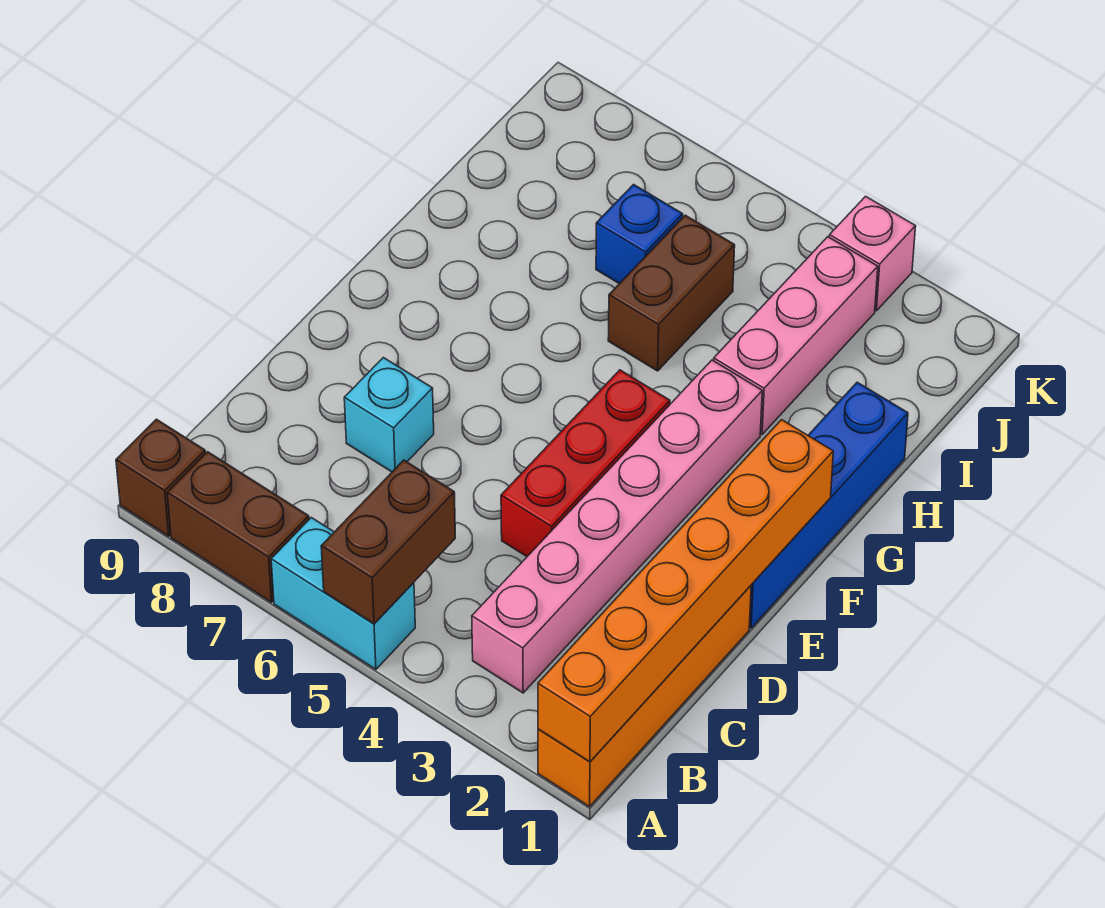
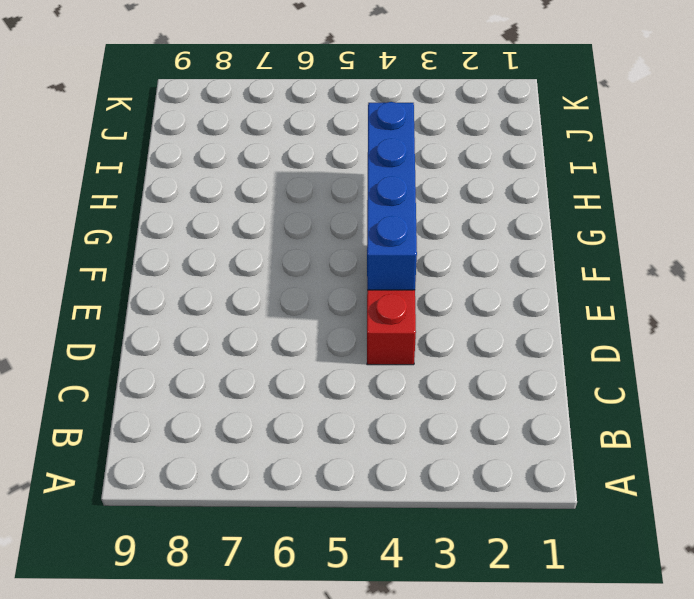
blue 1x4 brick [367,102,417,290] -> blue 1x4 brick moved to [749,382,908,628]
none -> orange 1x4 brick [538,586,751,807]
none -> cyan 1x2 brick [271,518,415,669]
none -> brown 1x2 brick [167,452,309,602]

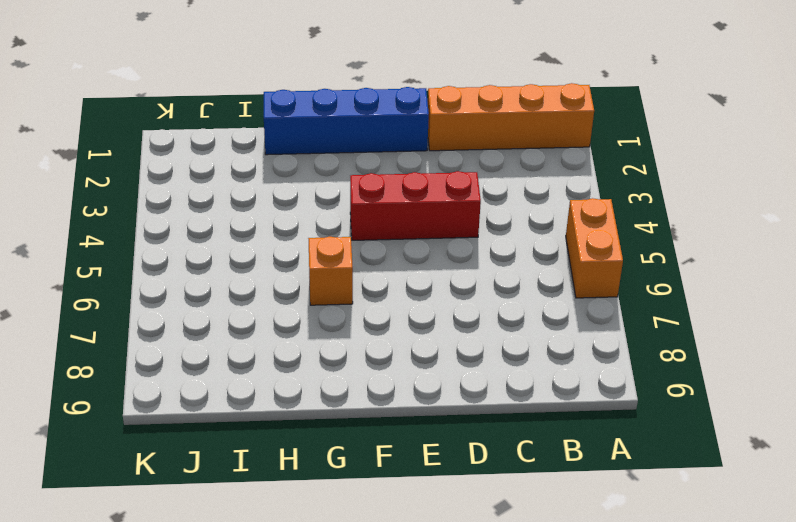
orange 1x2 brick [566,198,623,298] -> cyan 1x2 brick [271,518,415,669]
orange 1x1 brick [308,237,353,305] -> none
none -> brown 1x2 brick [167,452,309,602]
none -> brown 1x1 brick [116,419,205,536]
none -> pink 1x6 brick [472,360,762,693]

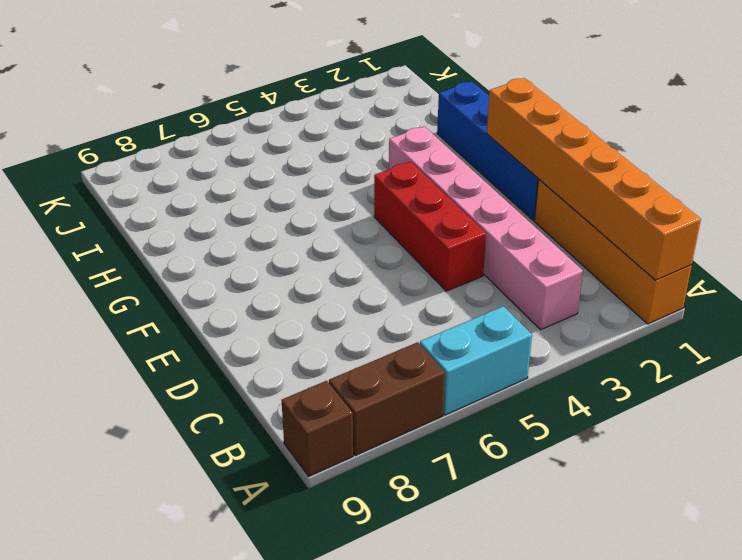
none -> cyan 1x1 brick [344,358,434,472]
none -> pink 1x3 brick [714,237,878,434]
none -> brown 1x2 brick [608,215,735,371]

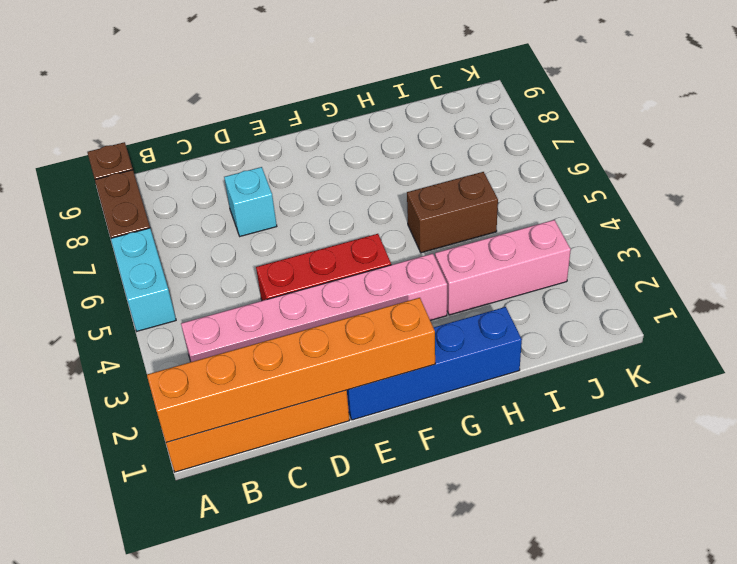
none -> blue 1x1 brick [596,185,683,284]
none -> pink 1x1 brick [829,196,916,311]
none -> brown 1x2 brick [321,460,455,624]

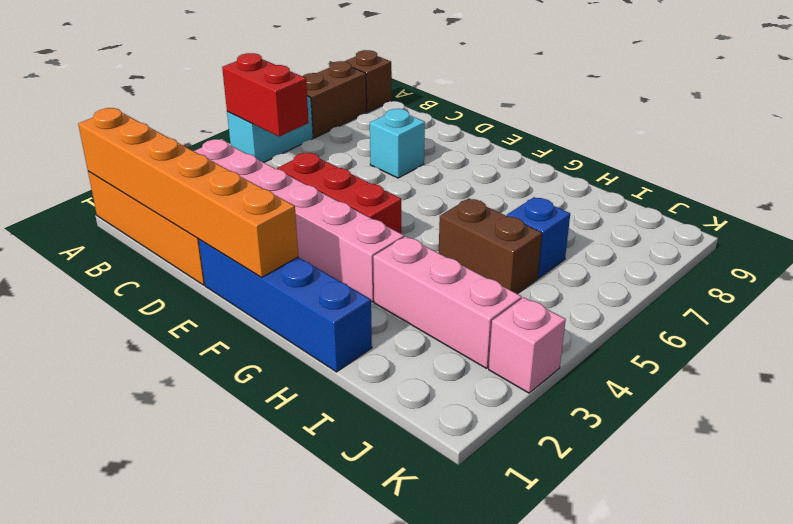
red 1x2 brick [222,53,309,137] -> brown 1x2 brick [321,460,455,624]

